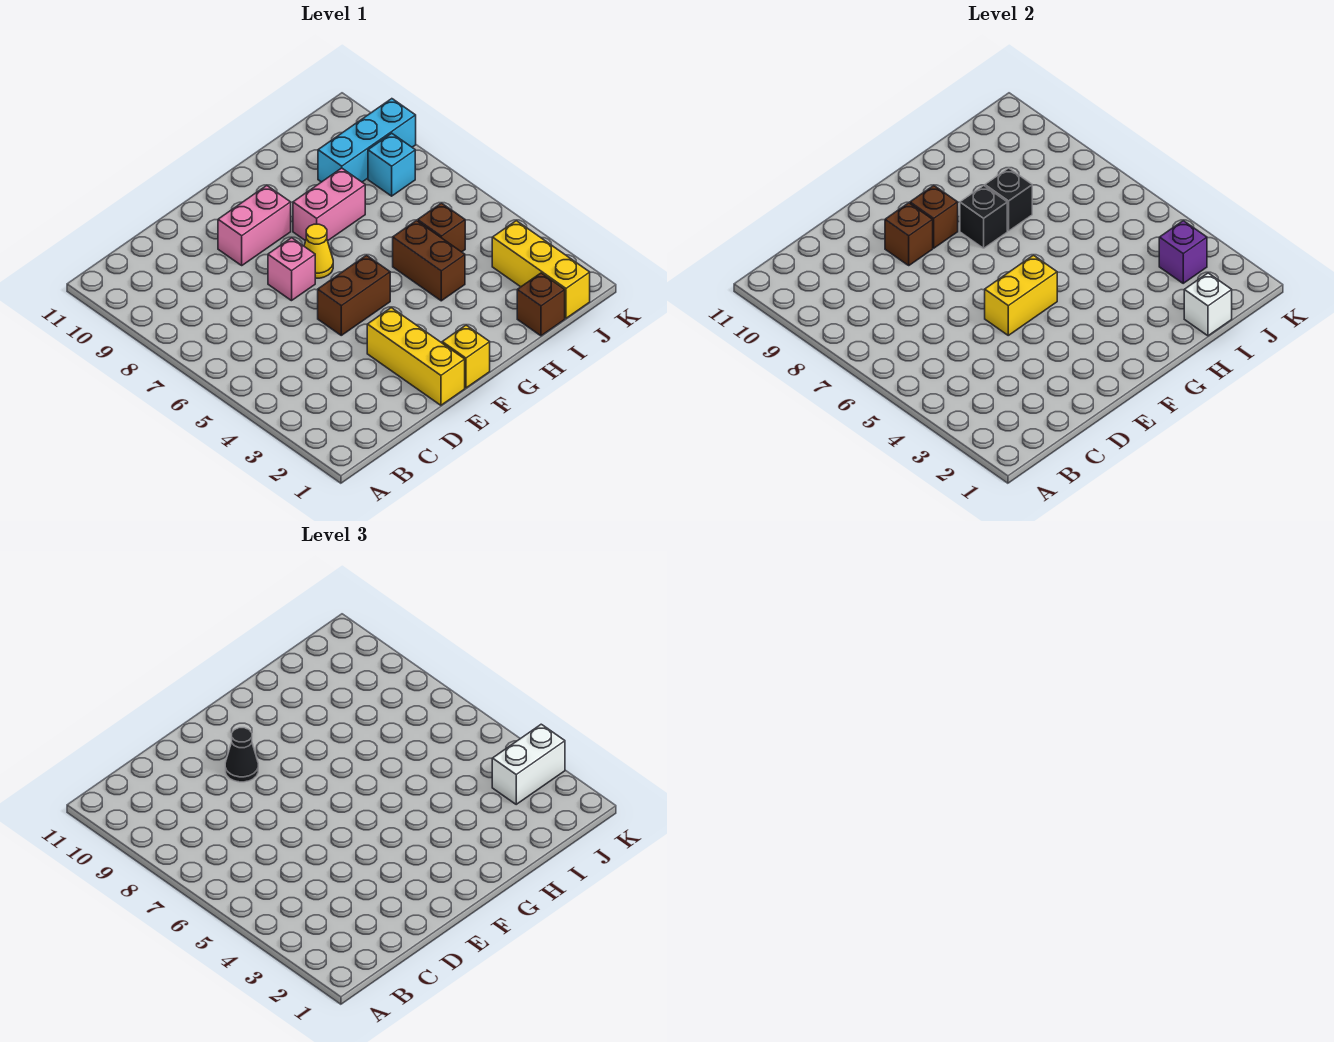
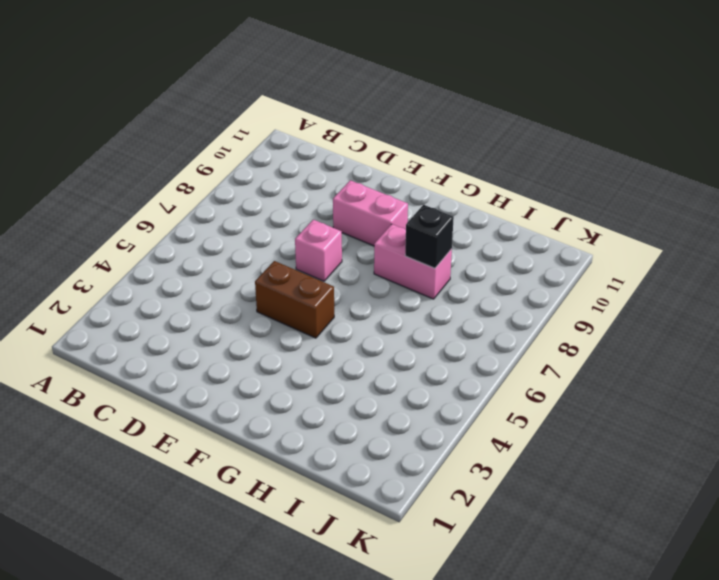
none -> yellow 1x3 brick [367,308,465,405]
none -> yellow 1x1 brick [442,325,490,388]
none -> yellow 1x1 cone [304,224,333,278]

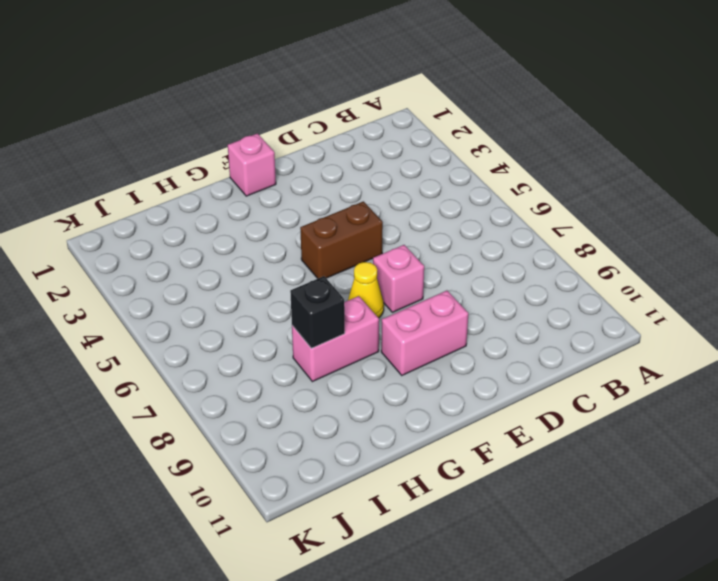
pink 1x1 brick [228,134,276,196] -> yellow 1x1 brick [442,325,490,388]
none -> yellow 1x3 brick [367,308,465,405]
none -> brown 1x2 brick [393,221,465,301]
none -> brown 1x1 brick [517,273,565,336]

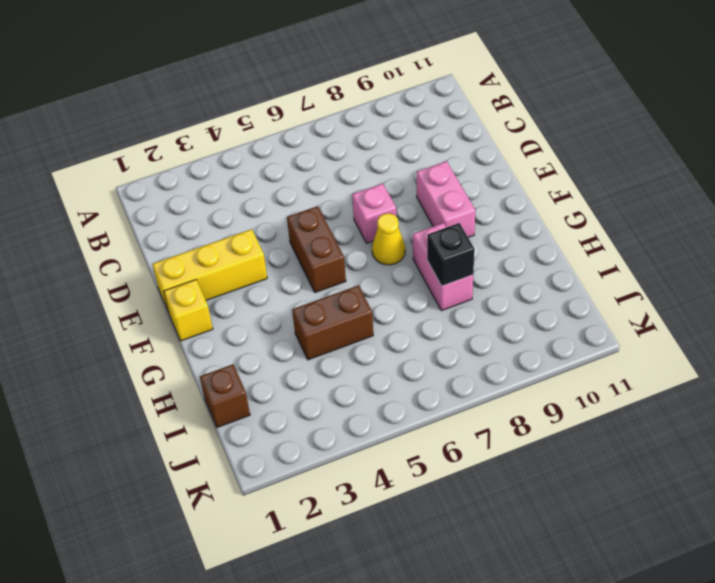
none -> brown 1x1 brick [418,203,465,252]
none -> cyan 1x3 brick [318,99,416,182]
none -> yellow 1x3 brick [492,221,590,318]

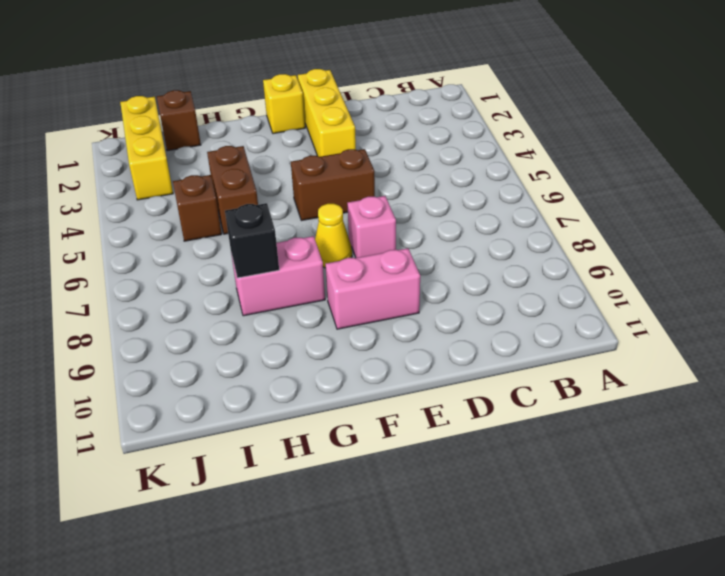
none -> cyan 1x3 brick [318,99,416,182]
none -> cyan 1x1 brick [368,133,415,196]
none -> yellow 1x2 brick [985,255,1057,335]

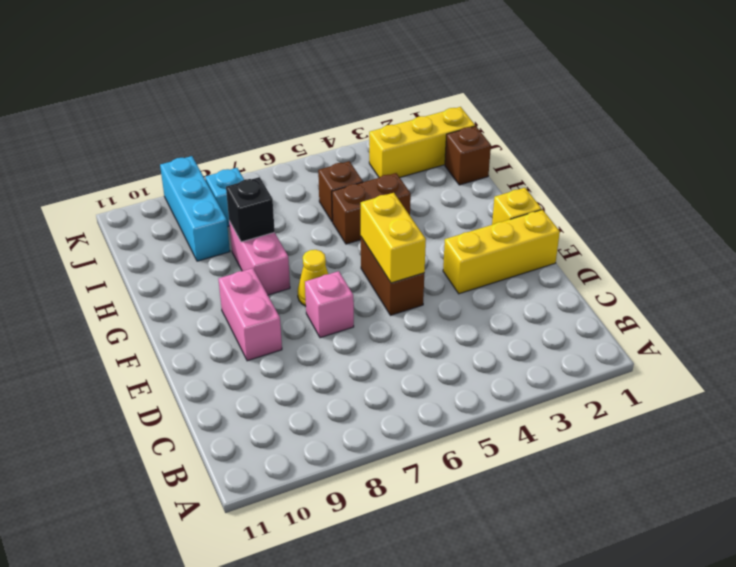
none -> brown 1x1 brick [885,203,933,265]
none -> brown 1x1 brick [910,186,958,248]
none -> black 1x1 brick [960,186,1007,248]

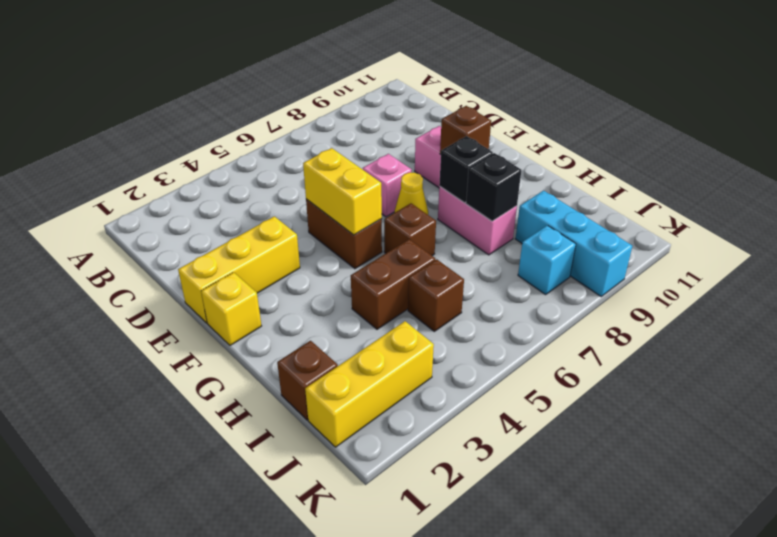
brown 1x1 brick [384,203,436,256] -> brown 1x1 brick moved to [885,203,933,265]
none -> white 1x1 brick [1184,273,1232,336]
none -> purple 1x1 brick [1159,221,1207,283]
none -> black 1x1 cone [225,728,258,782]

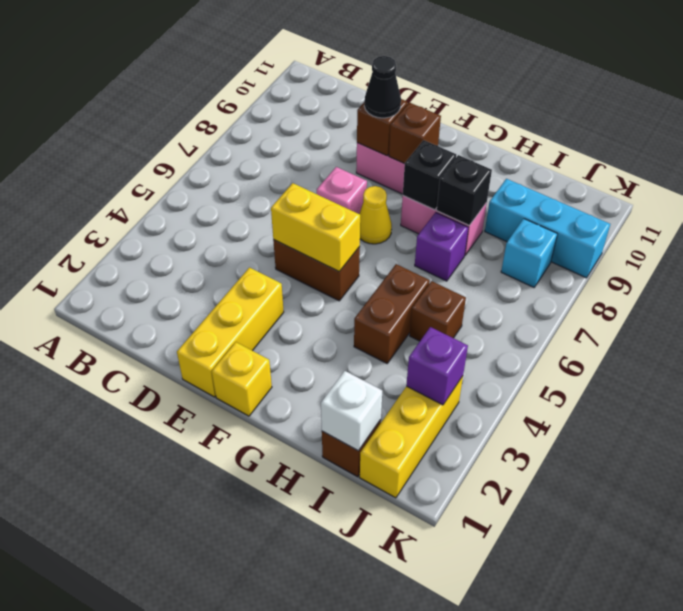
purple 1x1 brick [415,212,468,281] -> none
none -> white 1x2 brick [492,724,565,804]

